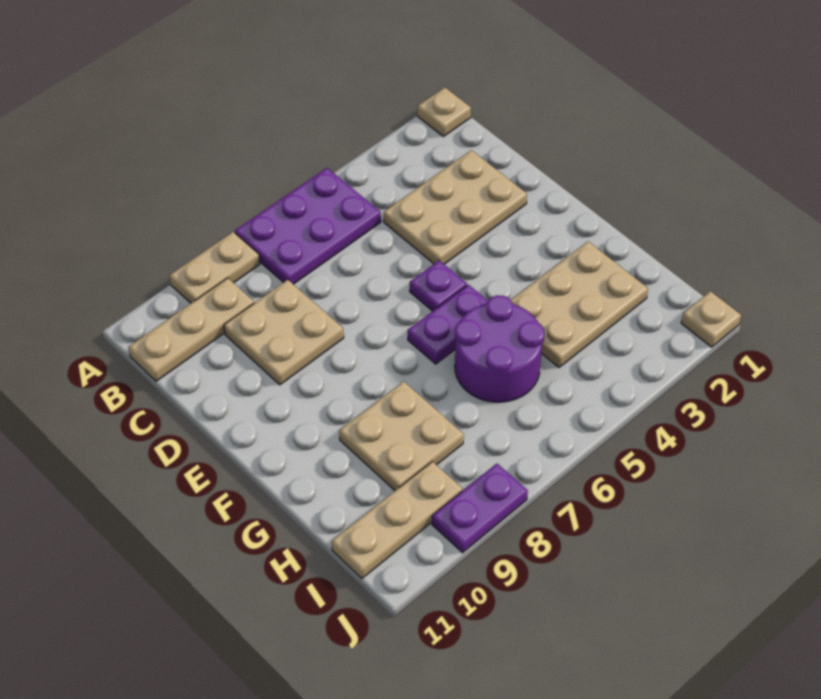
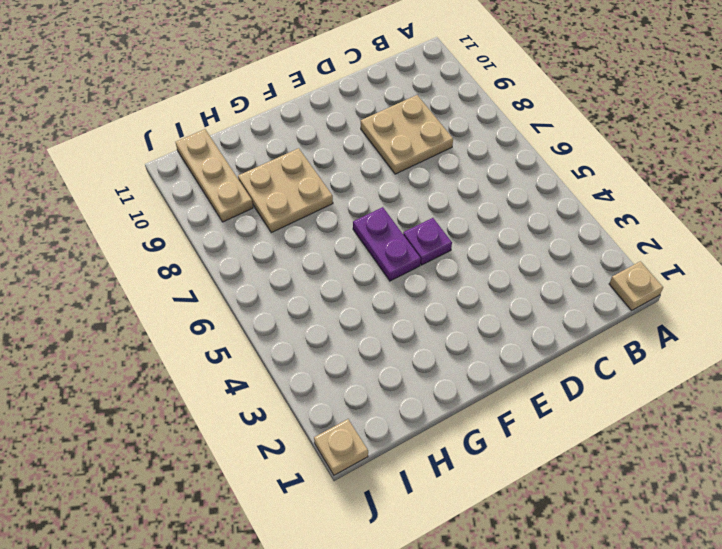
none -> purple 2x3 plate [235,168,381,284]
none -> tan 1x2 plate [170,232,260,303]
none -> tan 1x3 plate [128,278,254,381]

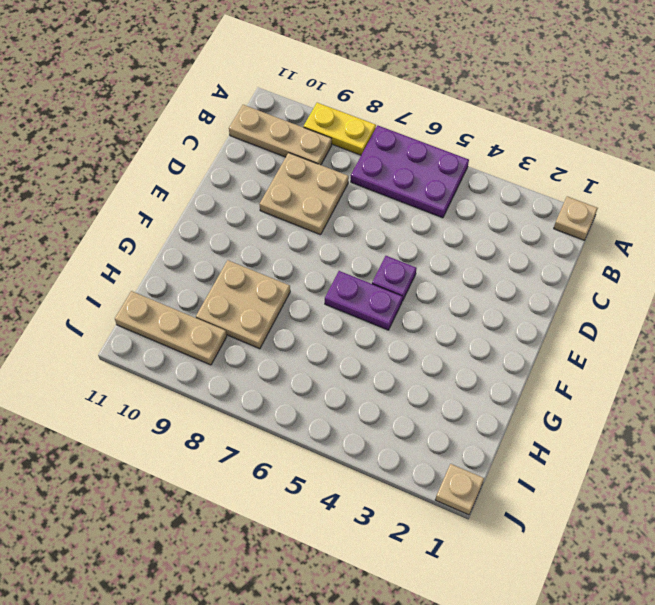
yellow 1x2 plate [303,103,376,155] -> tan 1x2 plate [170,232,260,303]
none -> tan 2x3 plate [384,150,527,264]
none -> tan 2x3 plate [511,242,648,367]
none -> purple 2x2 round brick [455,295,544,402]

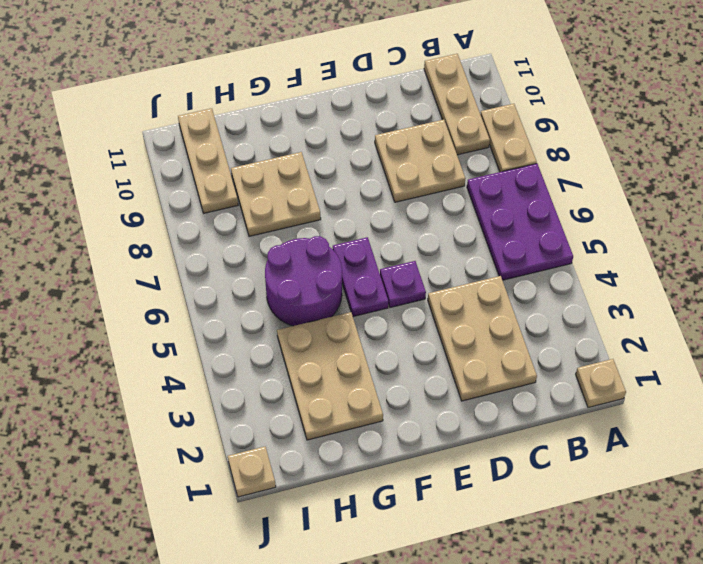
none -> purple 1x2 plate [432,464,528,553]

